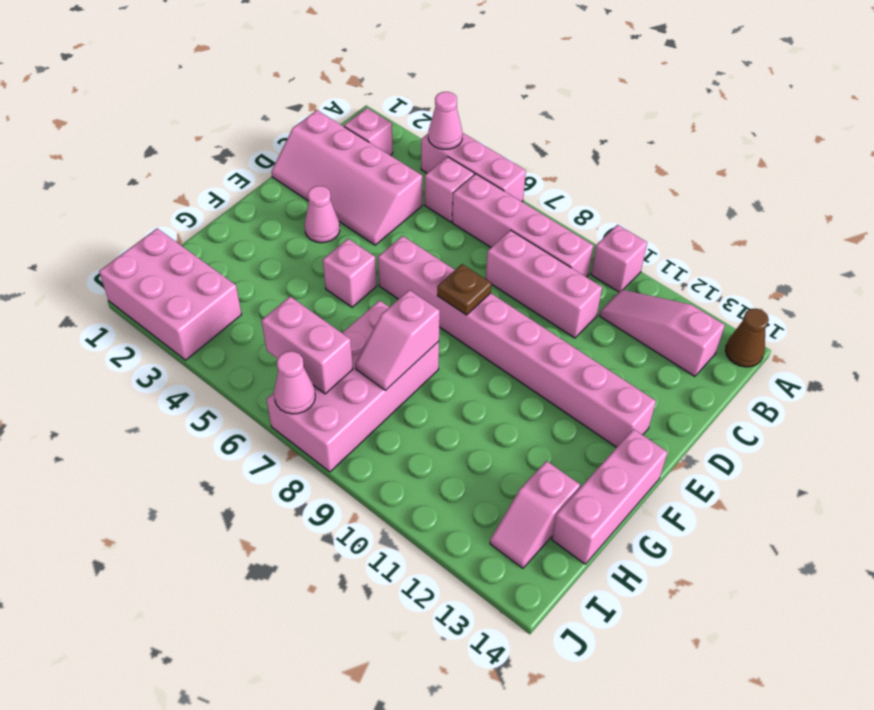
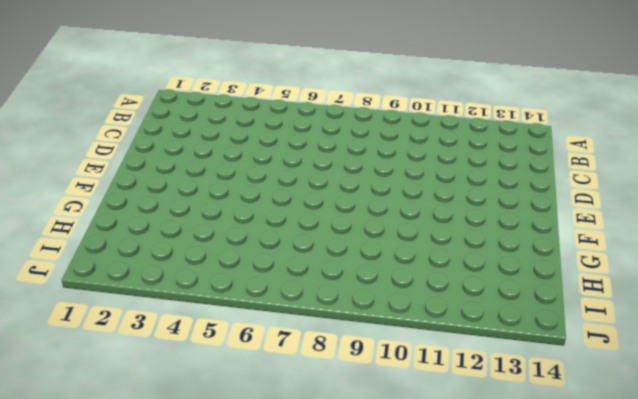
none -> pink 1x3 brick [421,133,526,201]
none -> pink 1x1 brick [591,225,647,292]
none -> brown 1x1 cone [725,309,769,367]

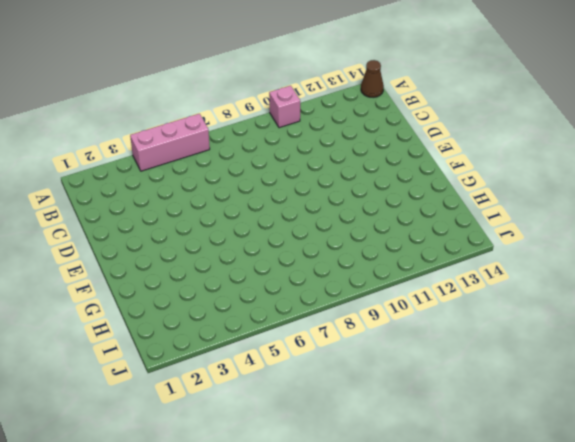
none -> pink 1x1 brick [344,108,393,155]
none -> pink 1x1 brick [425,157,474,222]
none -> pink 1x4 brick [452,174,593,277]

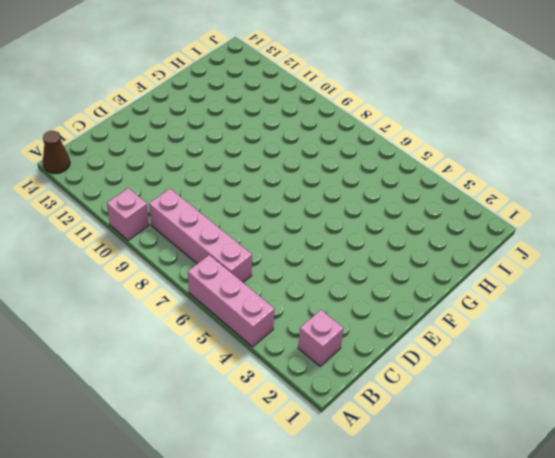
none -> pink 1x1 brick [425,157,474,222]
none -> pink 1x3 slope [600,290,725,376]
none -> pink 2x4 slope [272,110,422,245]

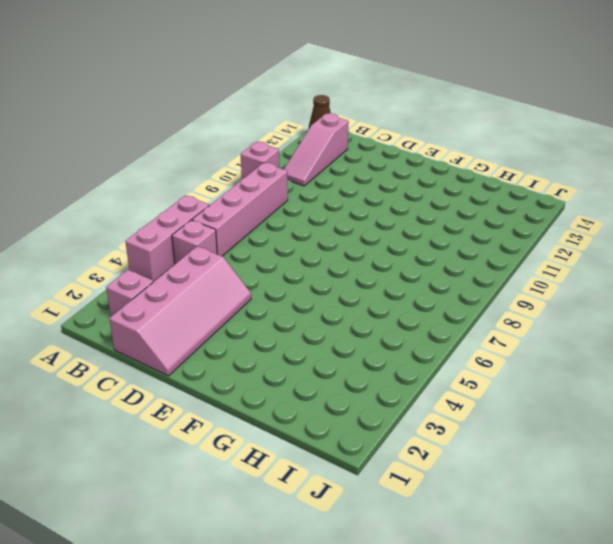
none -> pink 1x3 brick [486,230,602,338]
none -> pink 1x1 cone [305,186,340,243]
none -> pink 1x8 brick [378,236,656,447]

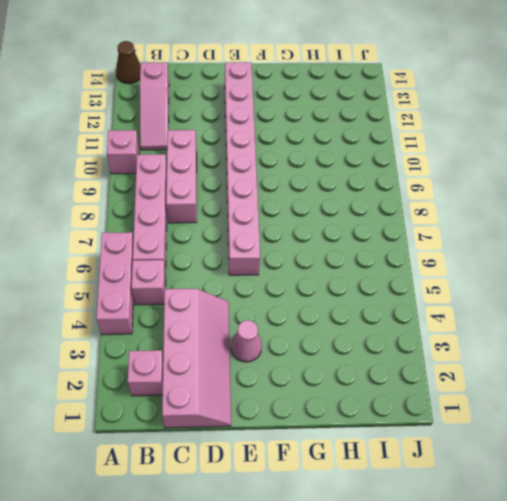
none -> pink 1x1 brick [323,239,377,307]
none -> pink 1x3 brick [552,429,667,564]
none -> pink 2x4 brick [266,301,439,472]

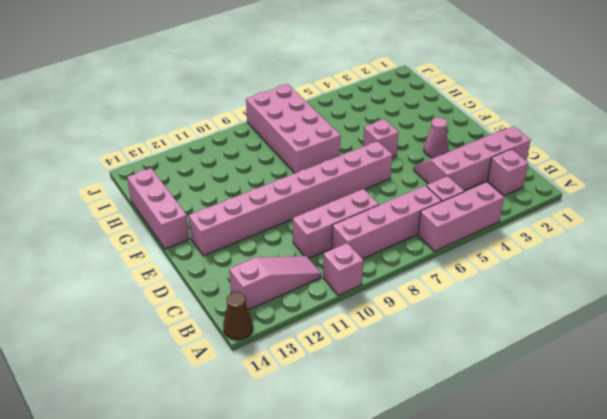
none -> pink 1x2 slope [490,461,580,568]
none -> pink 2x3 brick [99,228,242,360]
none -> pink 1x1 cone [428,92,463,149]

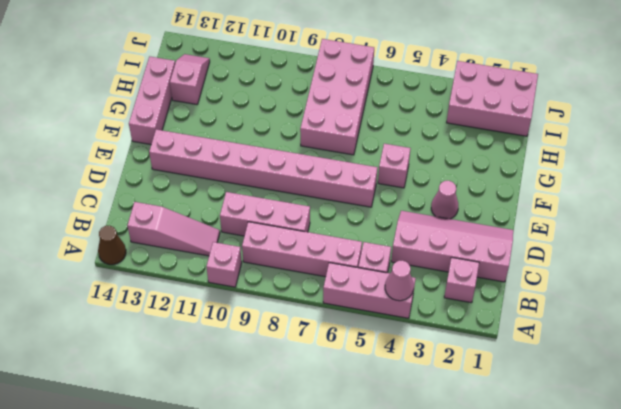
none -> brown 1x1 plate [437,264,491,315]
none -> pink 1x2 slope [355,290,440,391]
none -> pink 1x2 brick [261,297,353,394]

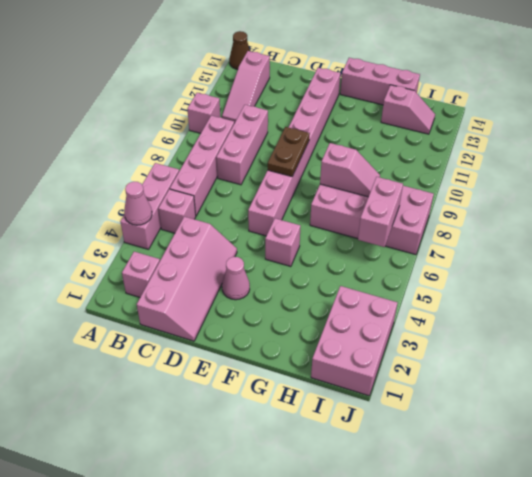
brown 1x2 plate [268,127,310,176] -> brown 1x1 plate [437,264,491,315]
none -> pink 1x1 cone [274,351,315,414]

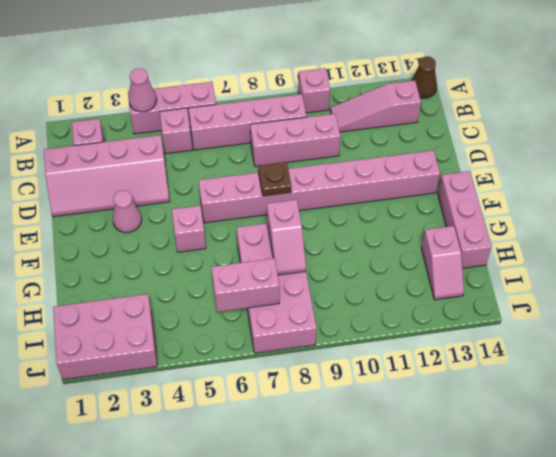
none -> pink 1x1 cone [274,351,315,414]

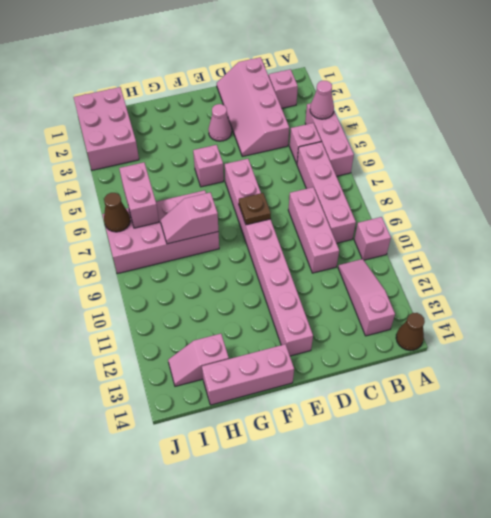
brown 1x1 cone [104,193,130,232] -> pink 1x1 cone [274,351,315,414]

